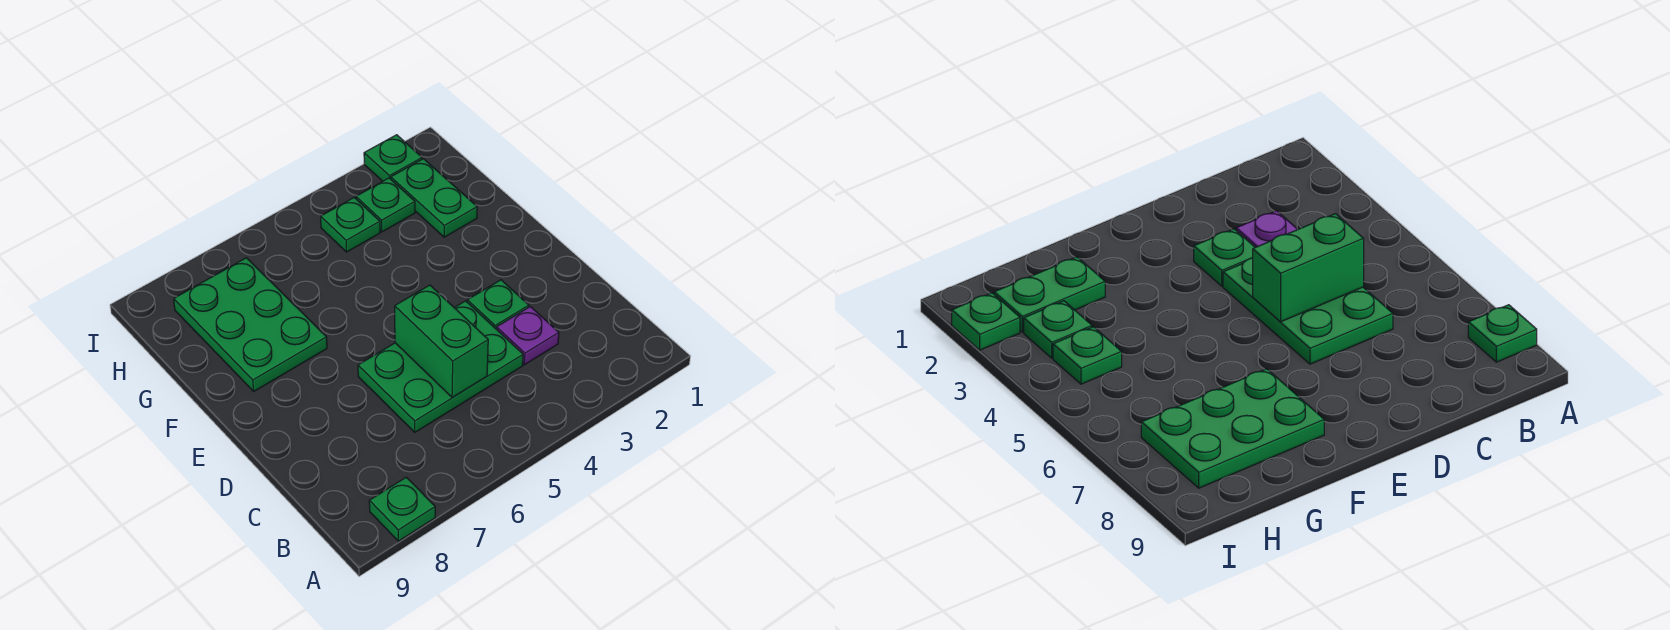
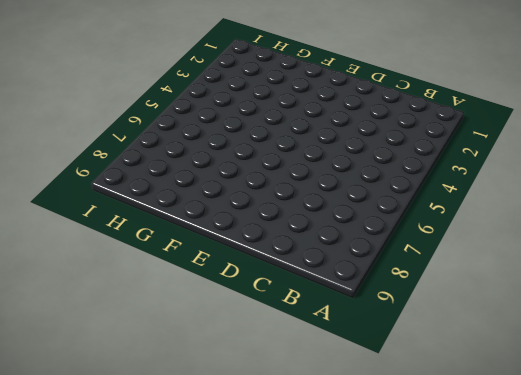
none -> green 1x1 plate [369,477,435,541]
none -> purple 1x1 plate [497,307,559,365]

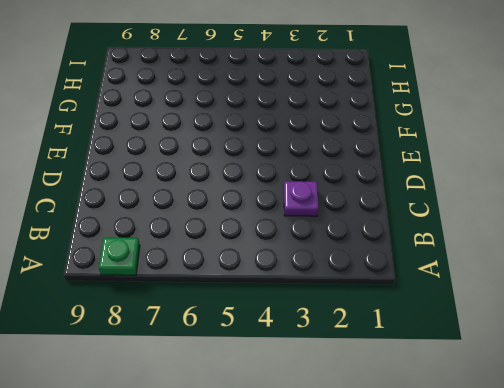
none -> green 2x3 plate [358,301,523,432]
none -> green 1x1 plate [467,280,529,329]

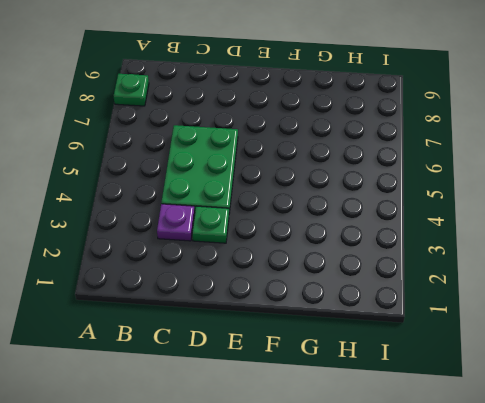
none -> green 2x3 plate [174,258,327,391]
none -> green 1x2 plate [391,159,477,237]

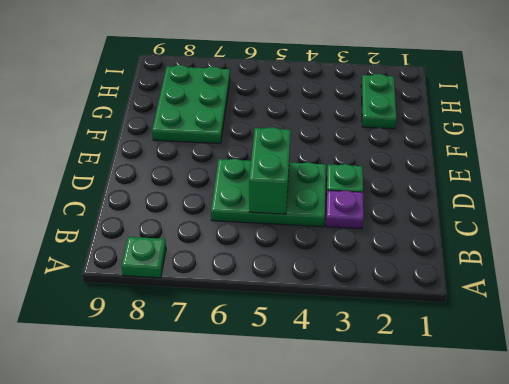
none -> green 1x1 plate [356,178,415,232]
none -> green 1x1 plate [321,198,380,252]

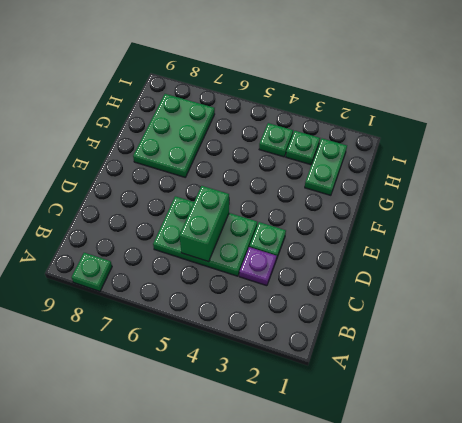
none -> green 1x1 plate [364,135,422,181]

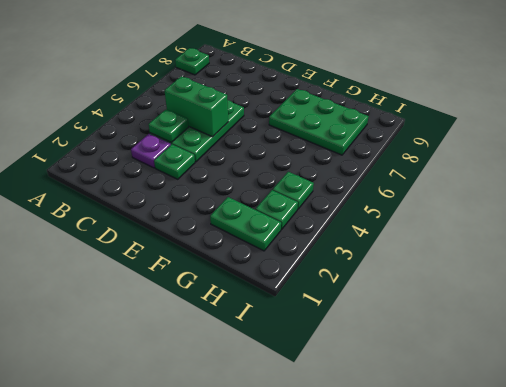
green 1x1 plate [149,109,188,142] -> green 1x1 plate moved to [364,135,422,181]

